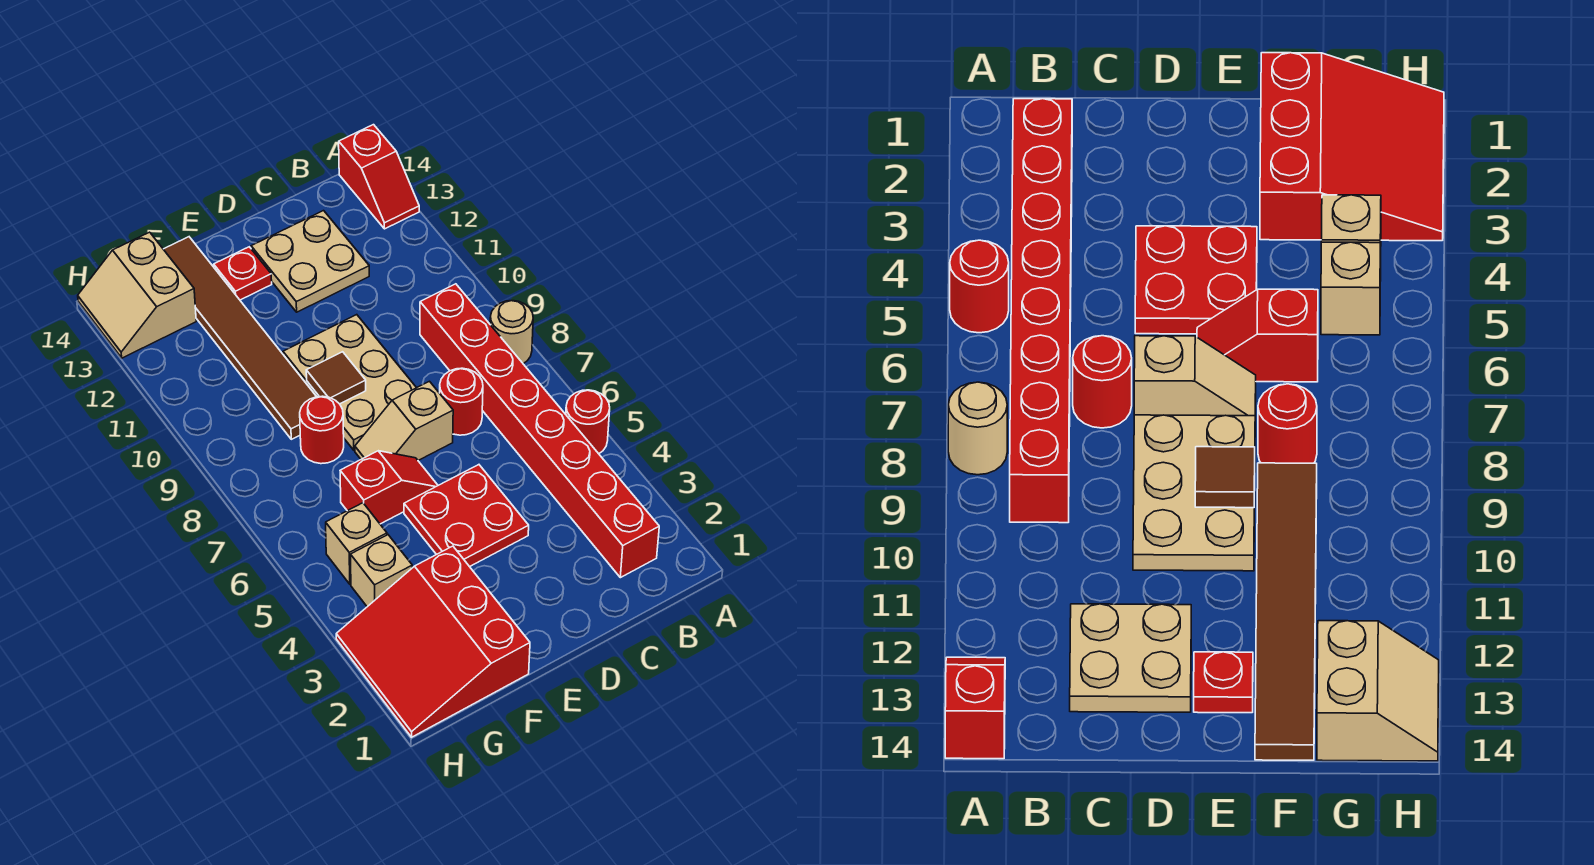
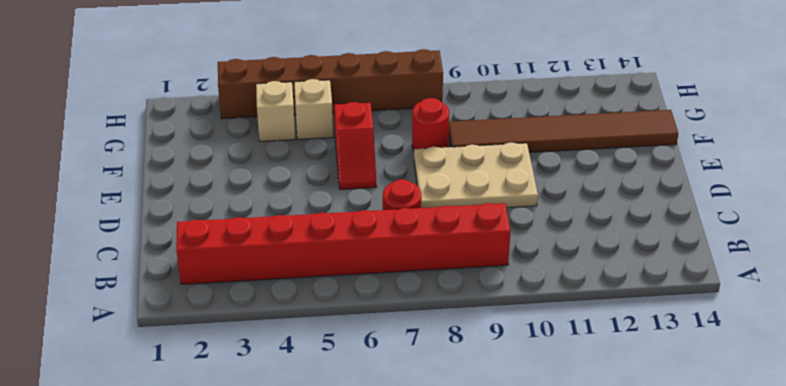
brown 1x6 brick [218,49,443,119] -> red 3x3 slope [336,546,530,737]
none -> red 1x1 round brick [566,390,610,454]
none -> tan 1x1 round brick [490,301,533,364]
none -> red 1x2 slope [339,125,419,229]

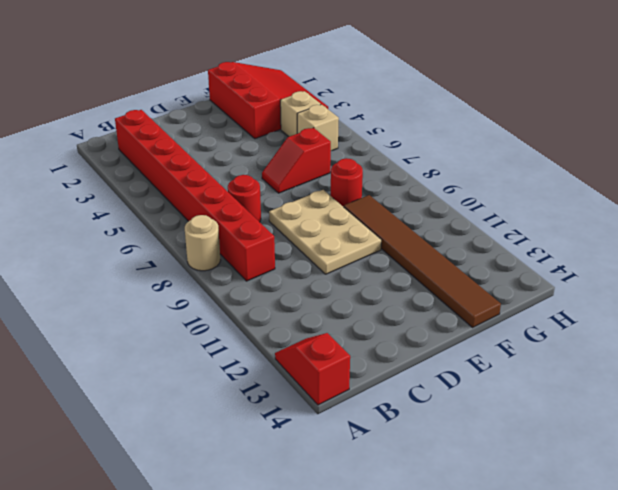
none -> red 1x1 round brick [566,390,610,454]
none -> tan 2x2 plate [251,211,369,312]
none -> red 2x2 plate [404,465,529,567]

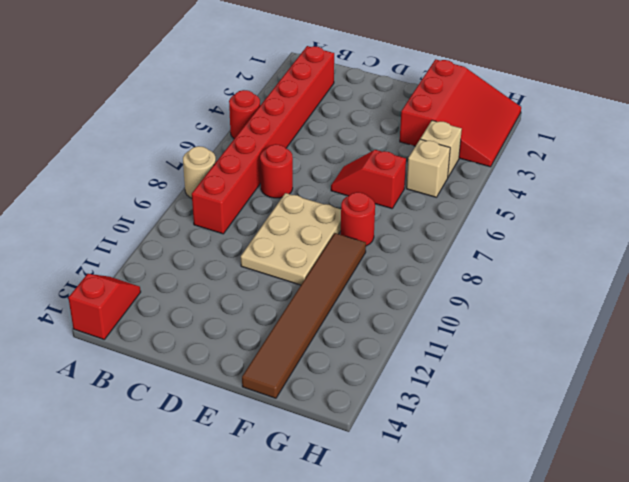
none -> tan 2x2 plate [251,211,369,312]
none -> red 2x2 plate [404,465,529,567]
none -> tan 1x2 slope [355,381,453,460]

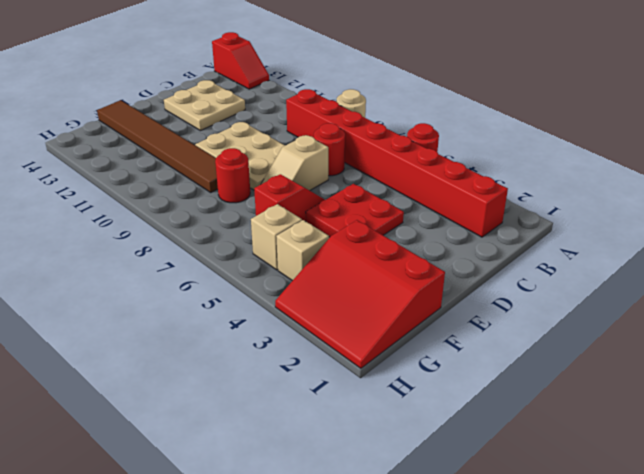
none -> red 1x1 plate [214,247,272,300]
none -> tan 2x2 slope [78,232,196,358]
none -> brown 1x1 tile [306,352,366,404]

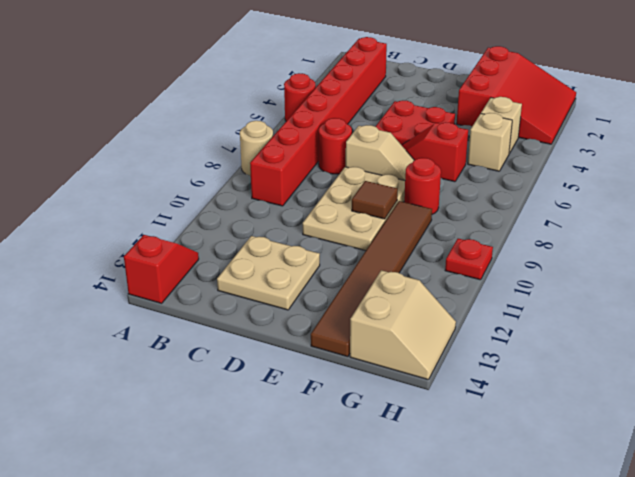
red 1x1 plate [445,239,493,280] -> red 1x1 plate moved to [214,247,272,300]

